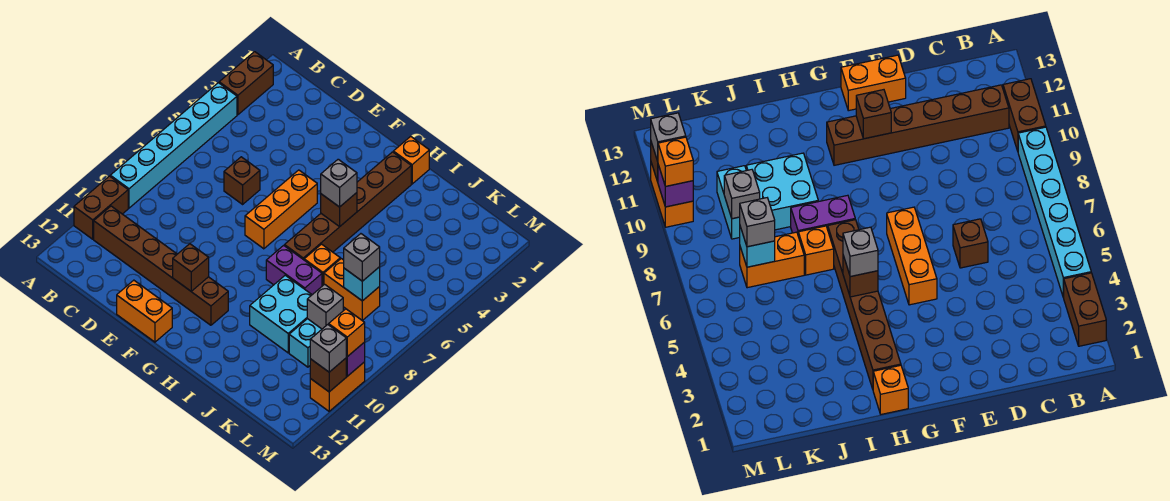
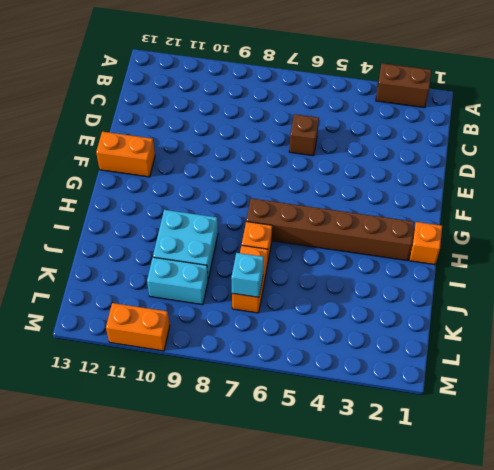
orange 1x2 brick [96,132,155,177] -> orange 1x2 brick turned to [117,280,172,342]
none -> cyan 1x6 brick [110,83,237,208]
none -> brown 1x2 brick [74,176,128,239]
none -> brown 1x6 brick [94,206,228,325]

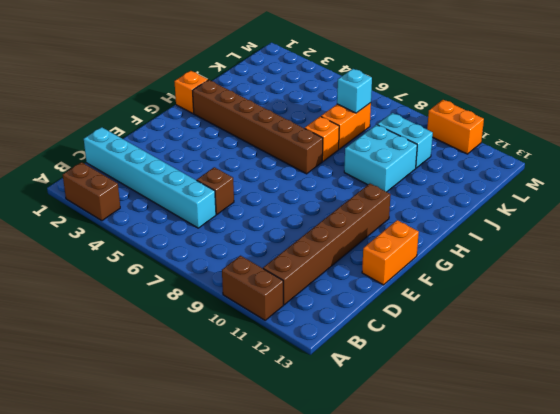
cyan 1x6 brick [84,127,216,228] -> cyan 1x6 brick moved to [110,83,237,208]
none -> orange 1x3 brick [245,170,317,249]
none -> purple 1x2 brick [266,245,322,295]
none -> brown 1x1 brick [173,244,209,291]

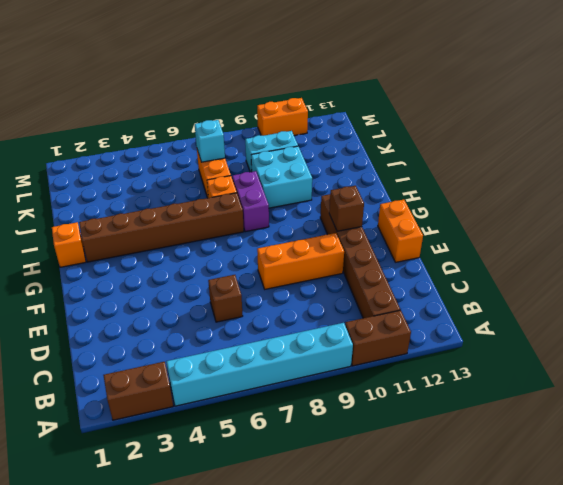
orange 1x3 brick [257,233,344,289] -> orange 1x3 brick moved to [245,170,317,249]
none -> brown 1x1 brick [321,193,357,227]
none -> grey 1x1 brick [307,284,343,329]
none -> purple 1x1 brick [346,342,365,376]

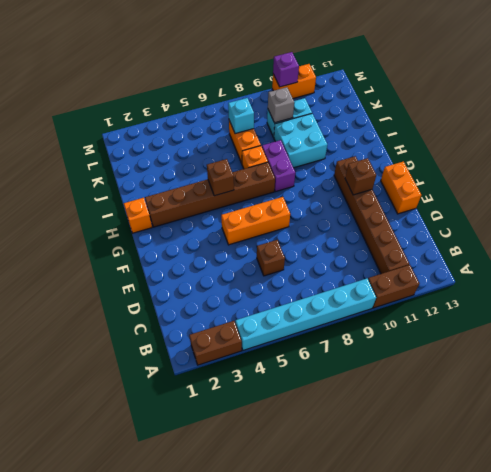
none -> brown 1x1 brick [310,358,346,392]
none -> grey 1x1 brick [321,159,357,207]
none -> grey 1x1 brick [344,234,380,281]

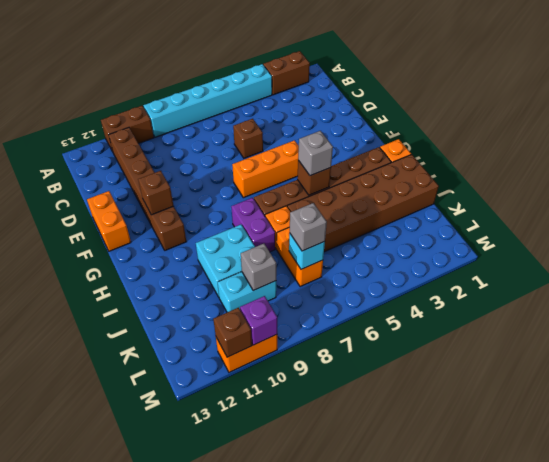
brown 2x6 brick [287,155,439,252] -> none
none -> orange 1x1 brick [329,309,365,357]
none -> grey 1x1 brick [310,325,346,372]

